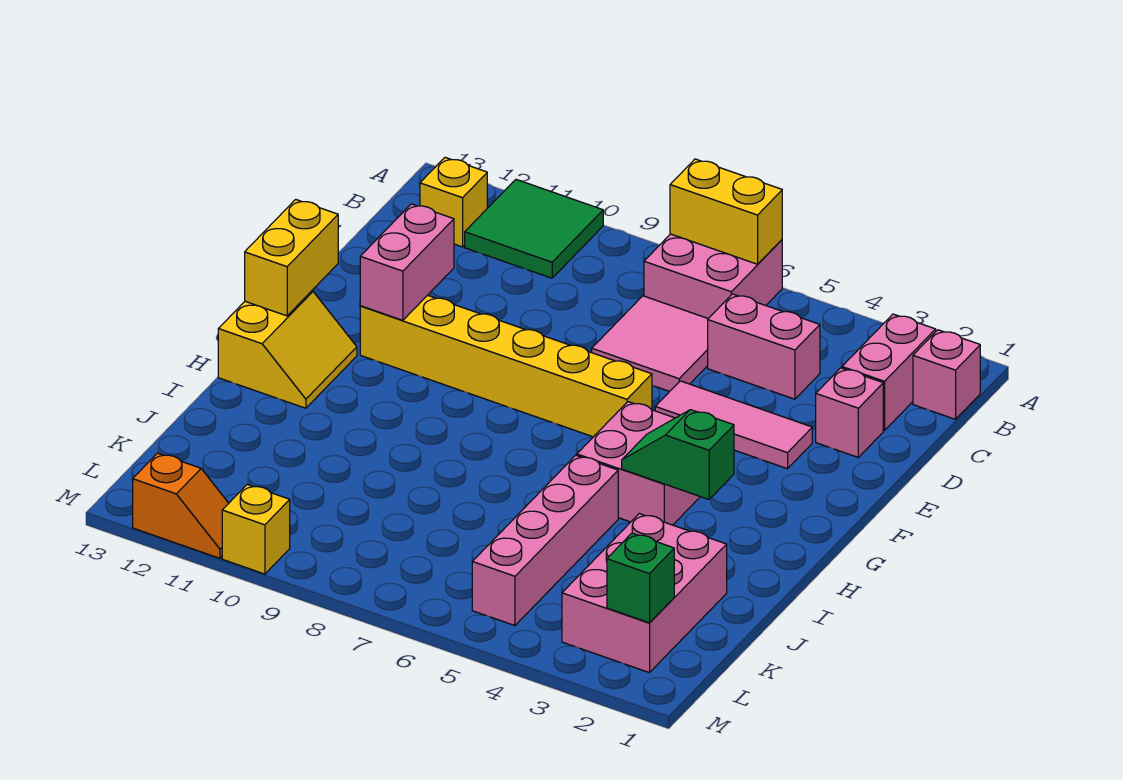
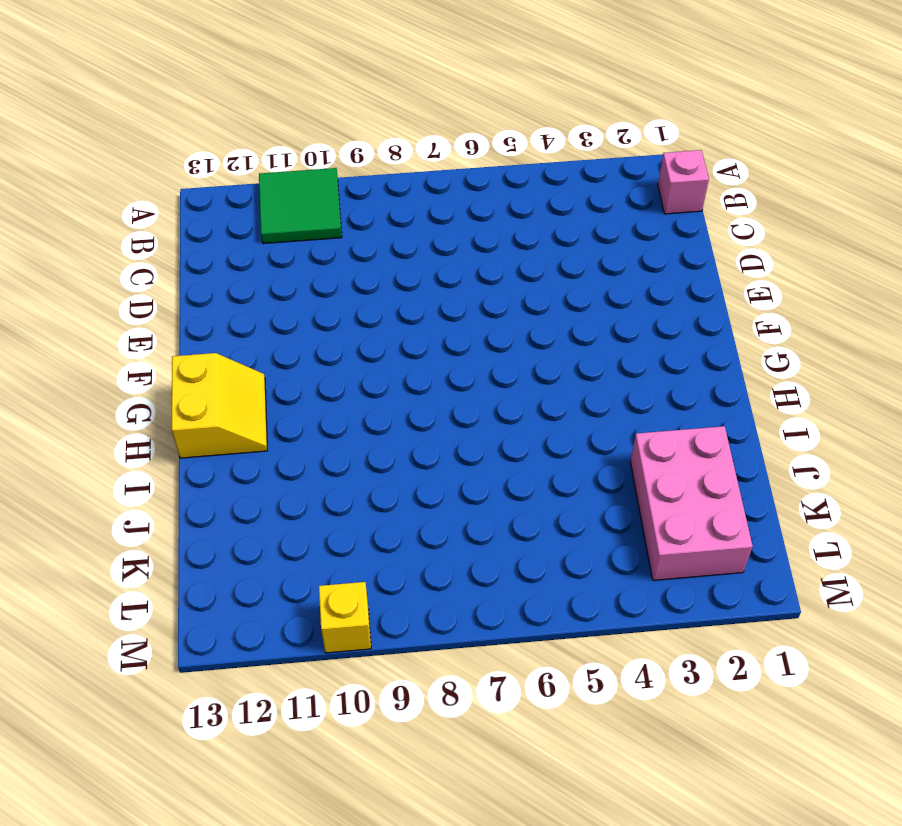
none -> pink 2x2 brick [644,234,782,318]
none -> pink 1x2 brick [842,314,936,431]
none -> yellow 1x1 brick [420,157,487,247]

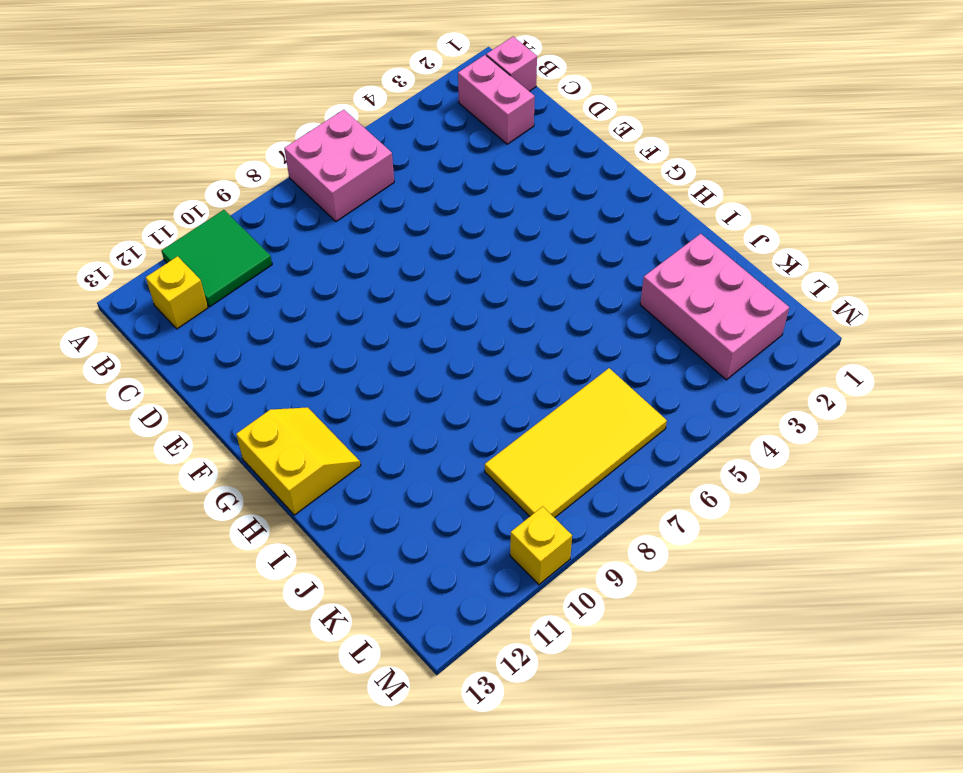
yellow 2x4 tile [485,368,667,518] -> none
none -> pink 1x2 brick [708,294,820,399]
none -> pink 2x2 tile [592,296,708,392]
none -> pink 1x1 brick [816,368,883,457]

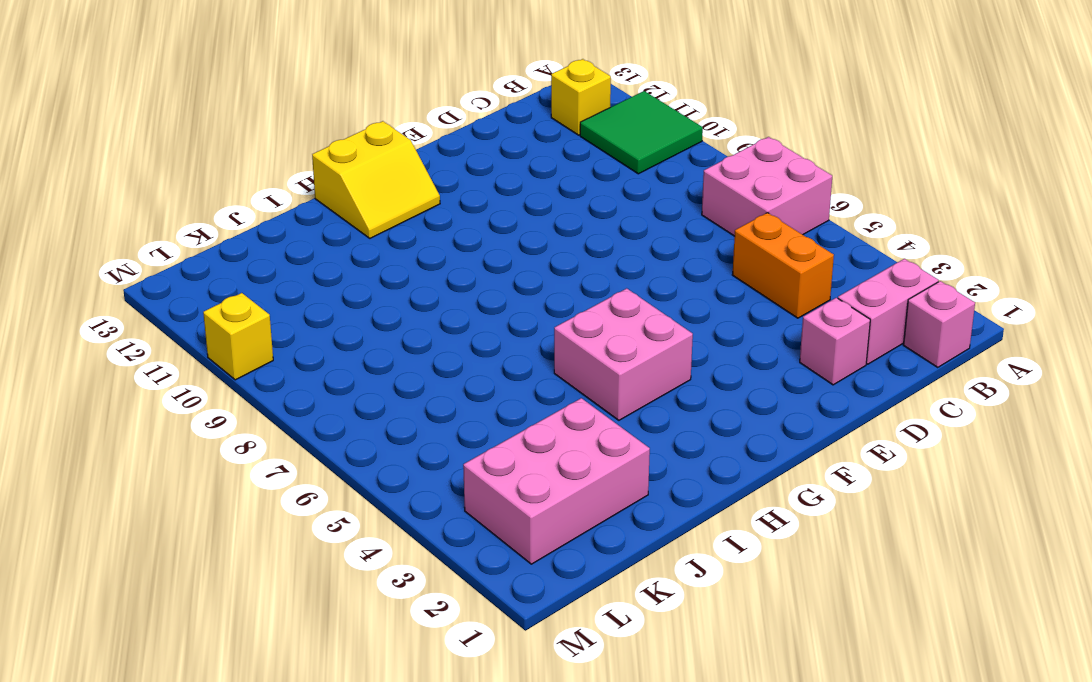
orange 1x2 brick [732,213,834,318] -> pink 1x2 brick [708,294,820,399]
none -> pink 2x2 tile [592,296,708,392]
none -> pink 1x3 tile [655,381,812,469]
none -> yellow 1x6 brick [360,295,652,437]

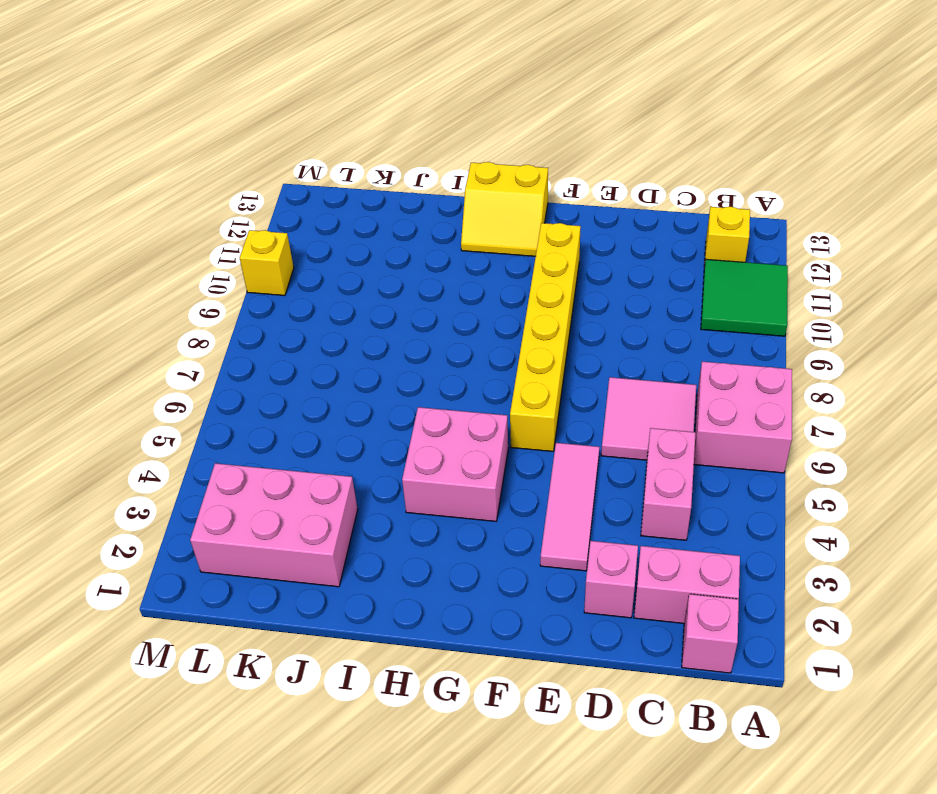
none -> pink 1x4 brick [472,455,618,626]
none -> orange 1x2 slope [133,453,229,558]
none -> yellow 1x2 brick [670,159,782,264]

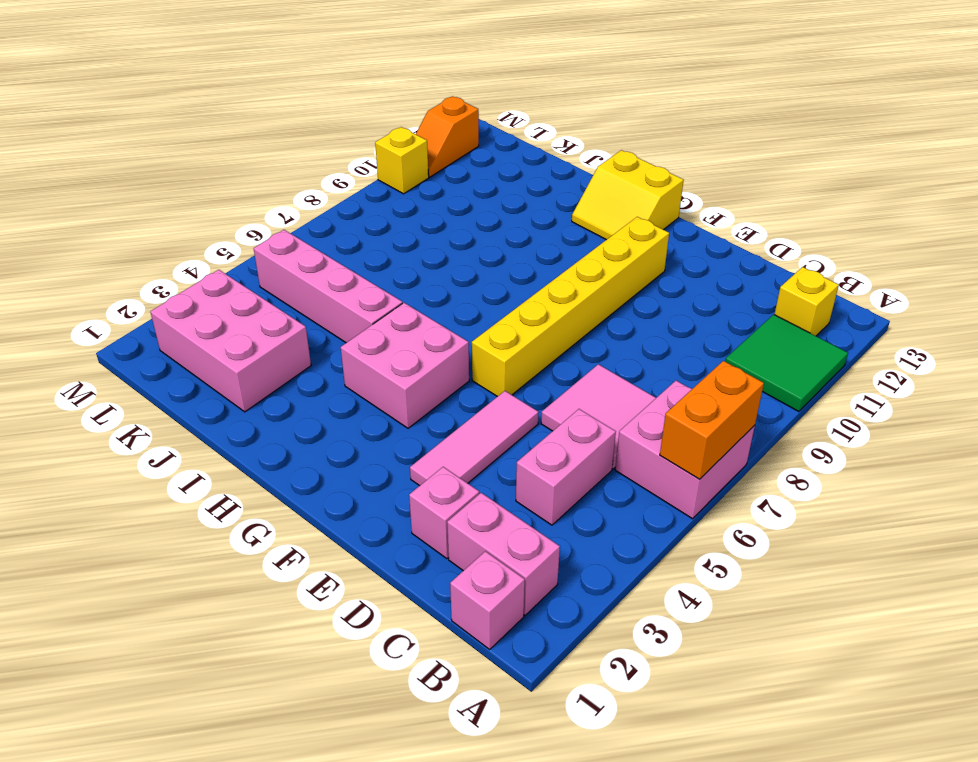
orange 1x2 brick [660,361,764,479] -> yellow 1x2 brick [670,159,782,264]
none -> pink 1x2 brick [360,204,454,320]
none -> yellow 1x2 brick [245,199,338,316]
none -> green 1x2 slope [622,410,734,499]

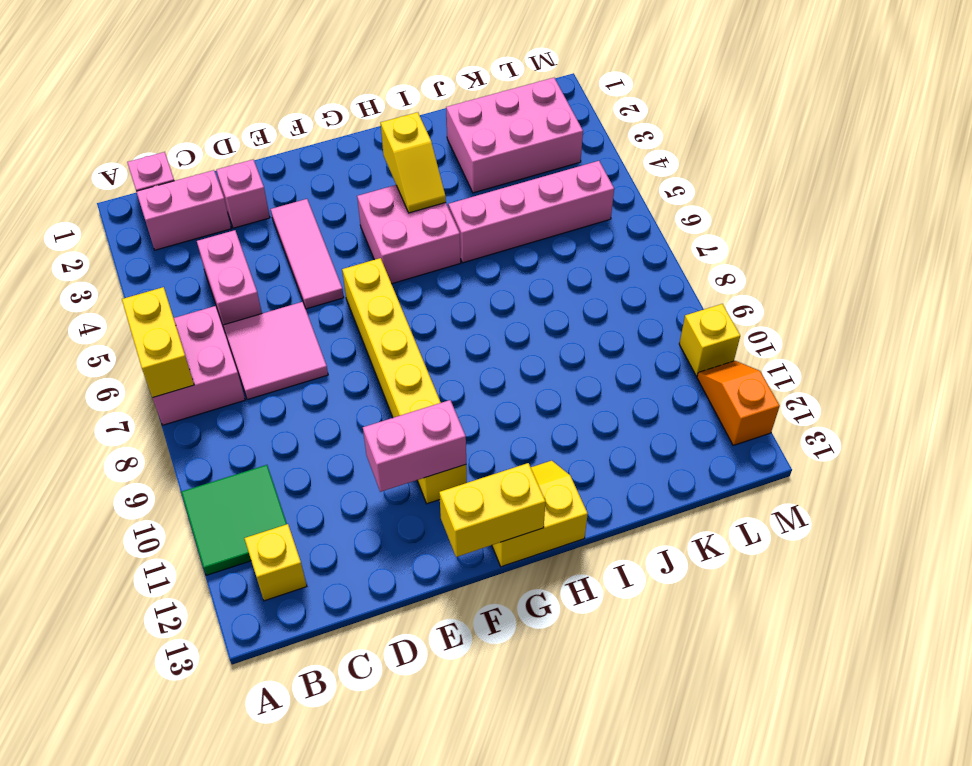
yellow 1x2 slope [381,112,446,213] -> green 1x2 slope [622,410,734,499]
none -> green 1x1 brick [607,533,674,623]

